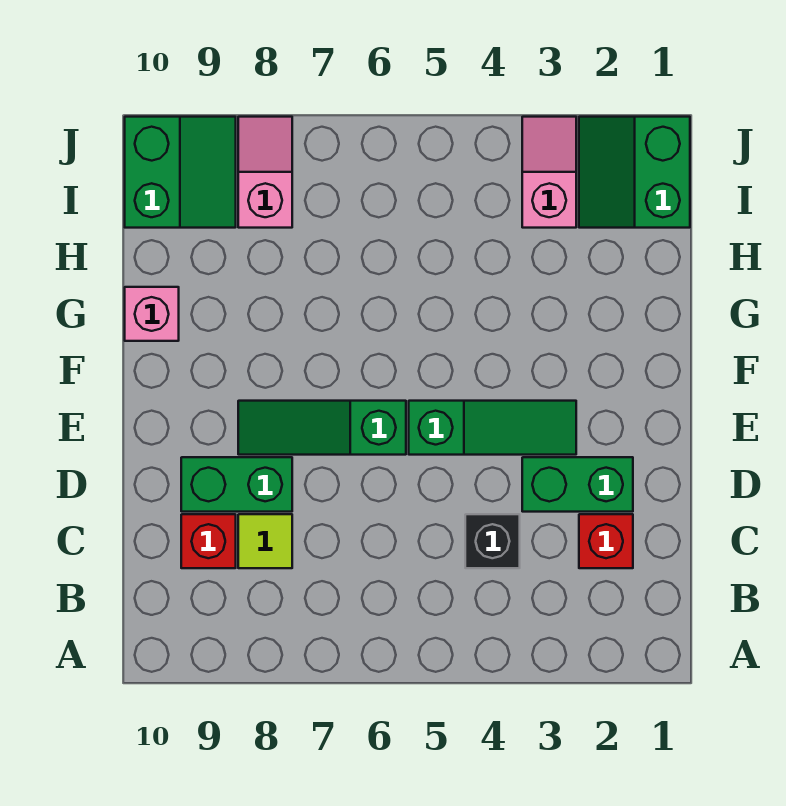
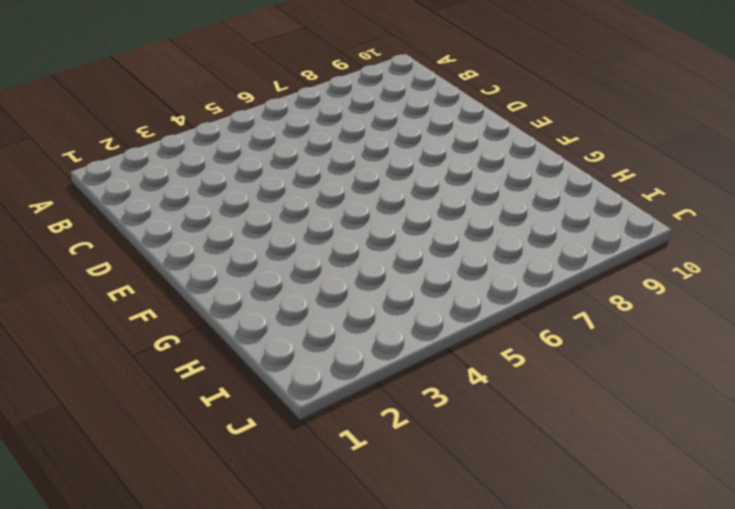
none -> red 1x1 brick [579,514,633,568]
none -> black 1x1 brick [465,514,520,568]
none -> lime 1x1 tile [238,514,292,568]

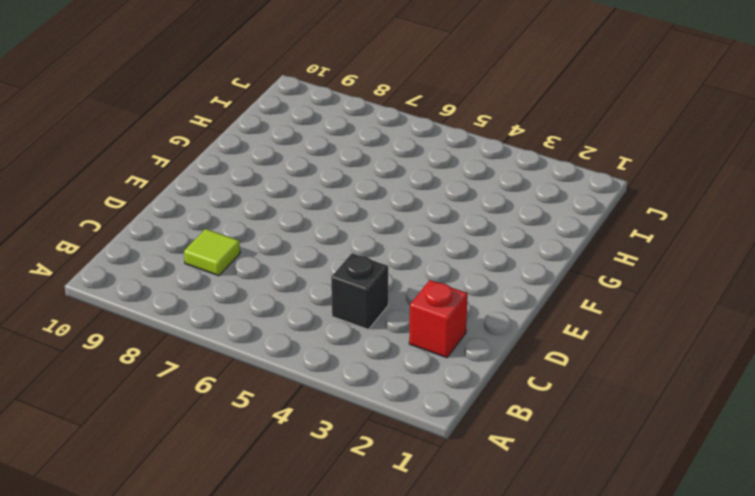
none -> red 1x1 brick [181,514,236,568]
none -> green 1x2 brick [522,457,633,512]
none -> green 1x2 brick [181,457,292,512]

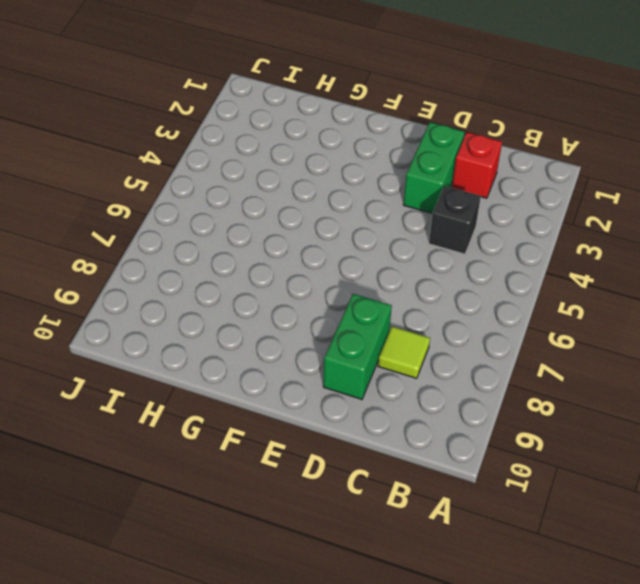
none -> red 1x1 brick [181,514,236,568]
none -> green 1x3 slope [409,401,576,455]
none -> green 1x3 slope [238,401,406,455]

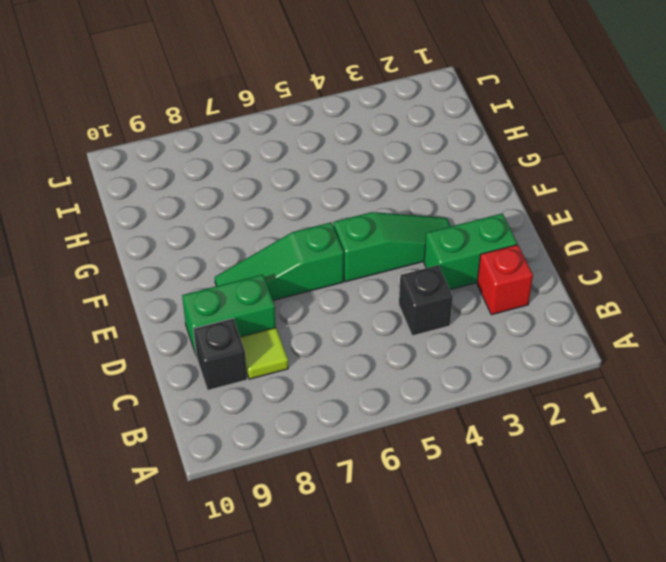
black 1x1 brick [193,318,247,390] -> red 1x1 brick [181,514,236,568]
none -> pink 1x1 brick [125,287,179,341]
none -> green 2x2 slope [579,117,690,228]
none -> pink 1x2 slope [522,117,576,228]

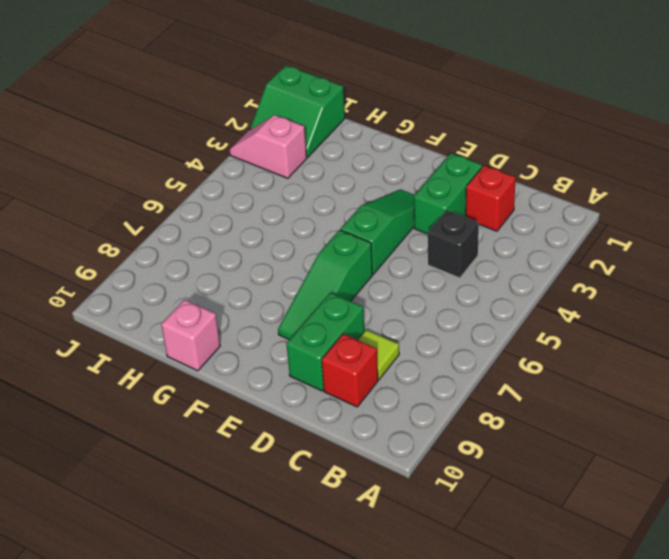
none -> pink 1x2 slope [238,117,292,228]
none -> green 2x2 slope [125,117,236,228]

